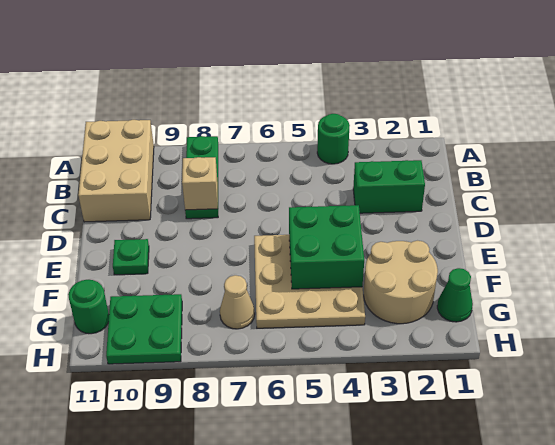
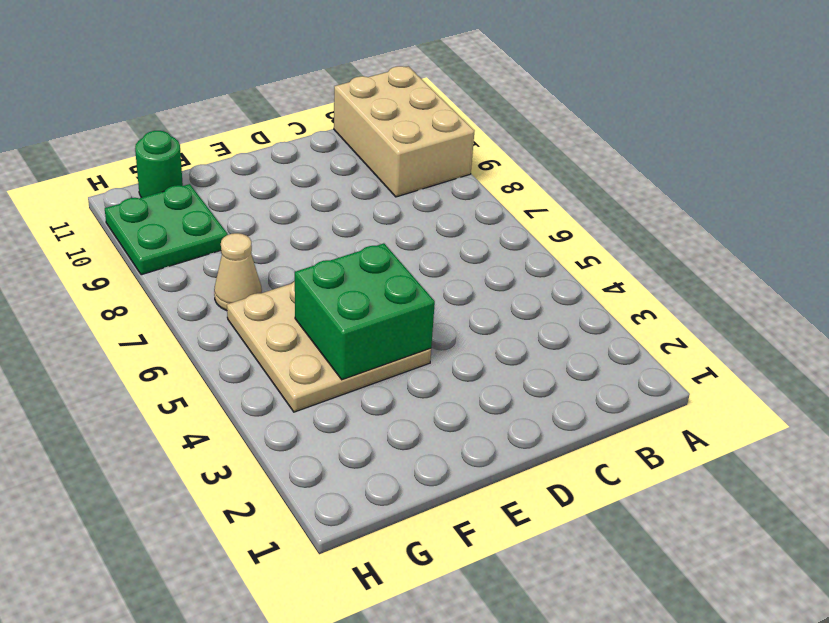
tan 2x3 brick [334,66,474,197] -> tan 2x3 brick turned to [78,120,154,222]
none -> green 1x1 round brick [317,114,350,164]
none -> green 1x3 plate [185,136,218,219]
none -> green 1x2 brick [353,160,425,213]

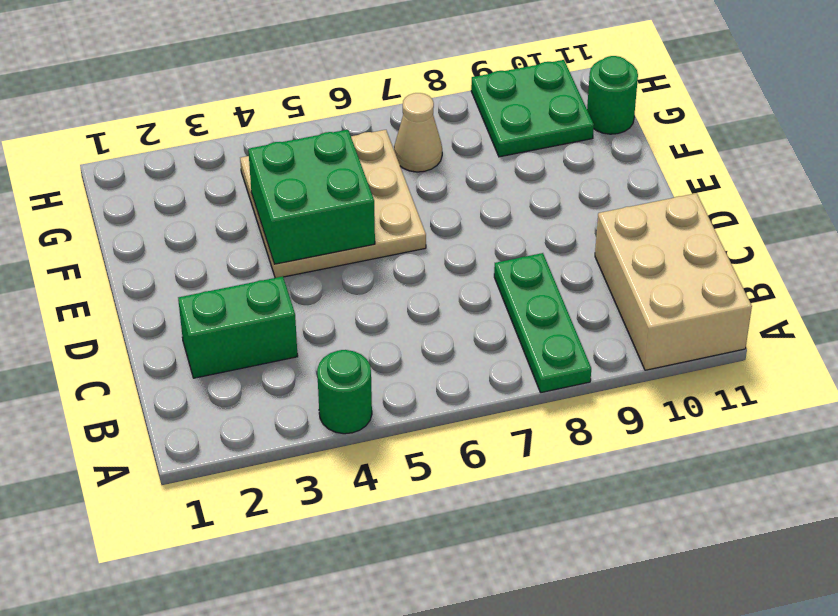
none -> green 1x1 plate [113,239,149,275]
none -> tan 2x2 round brick [364,241,438,324]
none -> green 1x1 cone [437,268,473,322]

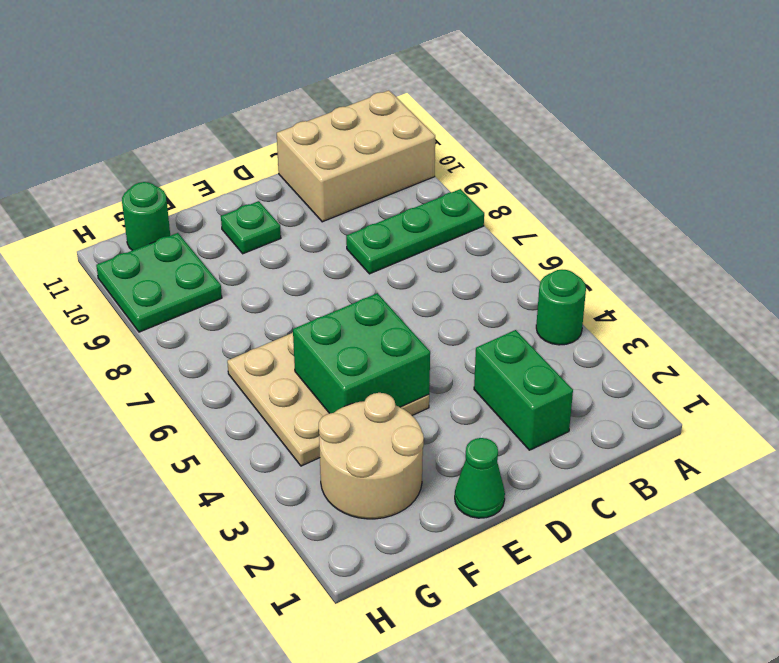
green 1x1 cone [455,438,505,518] -> green 1x1 cone moved to [437,268,473,322]
none -> tan 1x1 cone [220,275,255,329]
none -> tan 1x1 brick [182,157,218,210]

